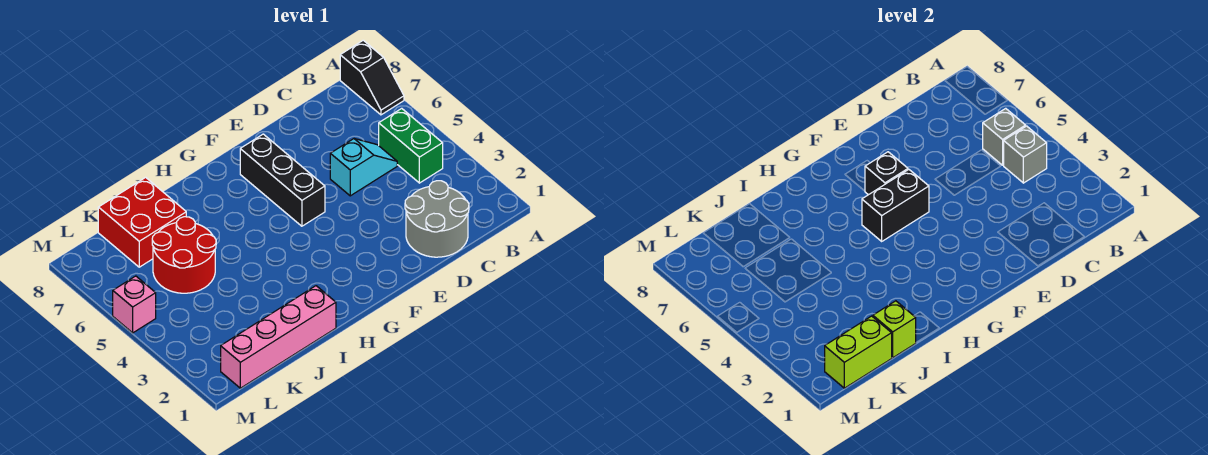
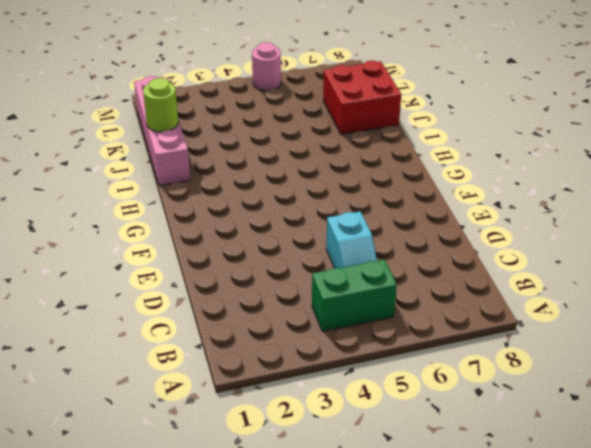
lime 1x1 round brick [143,78,178,132] -> lime 1x1 brick [873,301,916,358]
pink 1x1 round brick [252,42,281,91] -> pink 1x1 brick [113,276,156,333]
none -> black 1x2 slope [340,40,404,115]
none -> grey 2x2 round brick [405,181,469,257]
none -> black 1x3 brick [240,134,325,226]

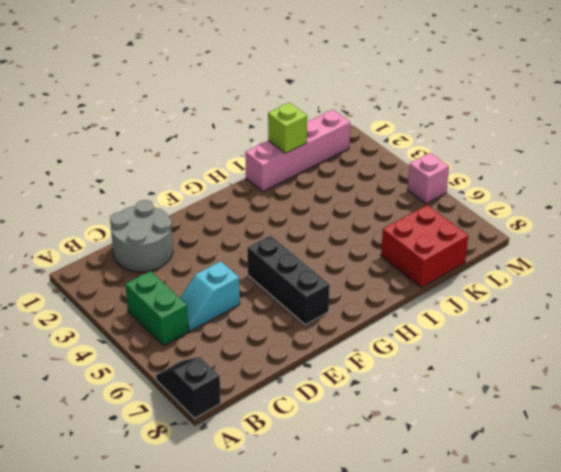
none -> red 2x2 round brick [152,217,216,293]
none -> grey 1x1 brick [1004,126,1047,183]
none -> grey 1x1 brick [983,108,1026,165]

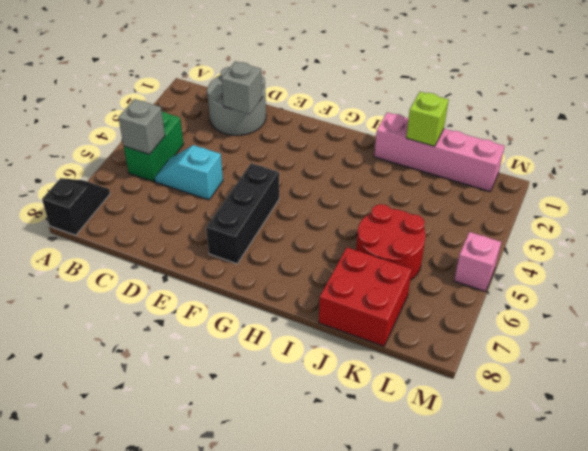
grey 1x1 brick [222,61,262,114] -> grey 1x1 brick moved to [1004,126,1047,183]
none -> black 1x2 brick [862,170,929,241]
none -> black 1x1 brick [865,152,908,195]
none -> lime 1x2 brick [825,316,892,388]

